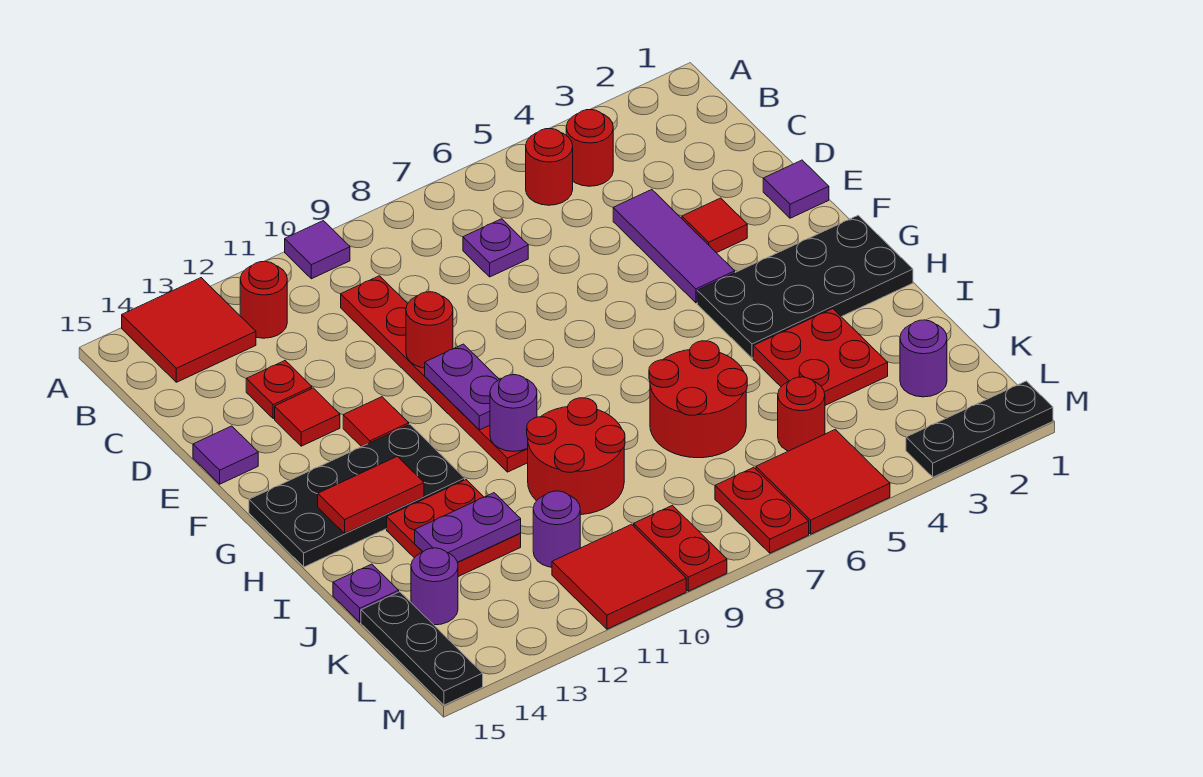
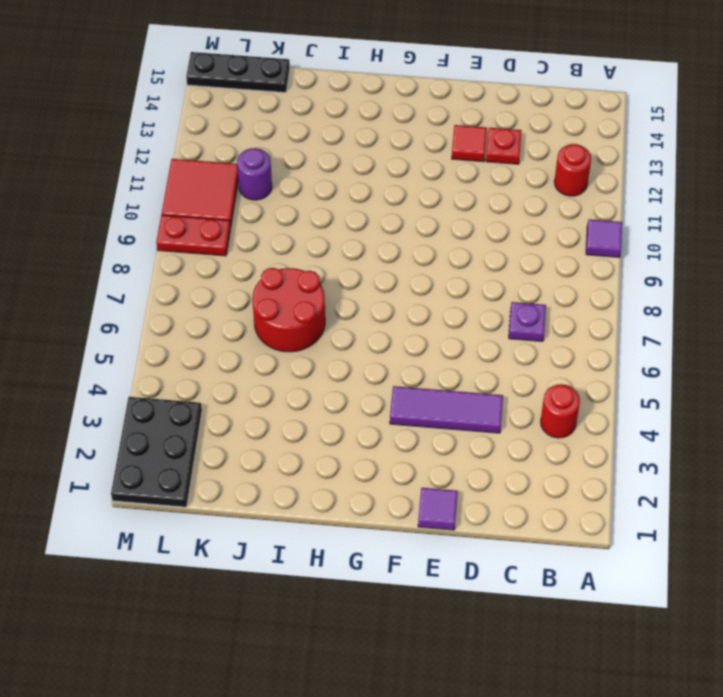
black 2x3 plate [111,397,202,507] -> black 1x3 plate [906,381,1053,477]
none -> red 2x2 tile [122,278,256,382]
none -> red 1x1 round brick [526,129,573,205]
none -> red 1x6 plate [341,276,528,472]
none -> red 1x1 tile [682,198,747,253]

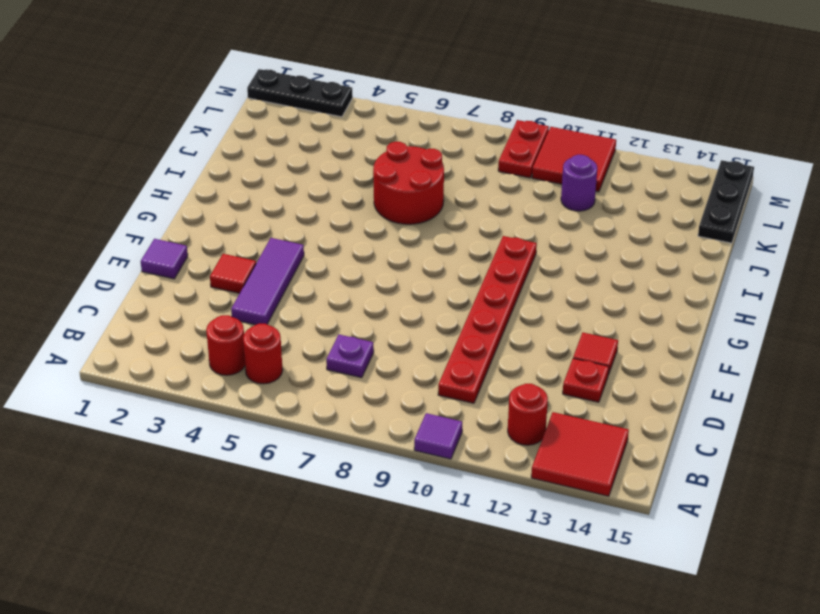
none -> purple 1x1 tile [193,426,258,484]
none -> red 1x1 tile [343,397,409,447]
none -> black 2x4 plate [697,215,913,358]
none -> black 2x4 plate [249,424,465,567]

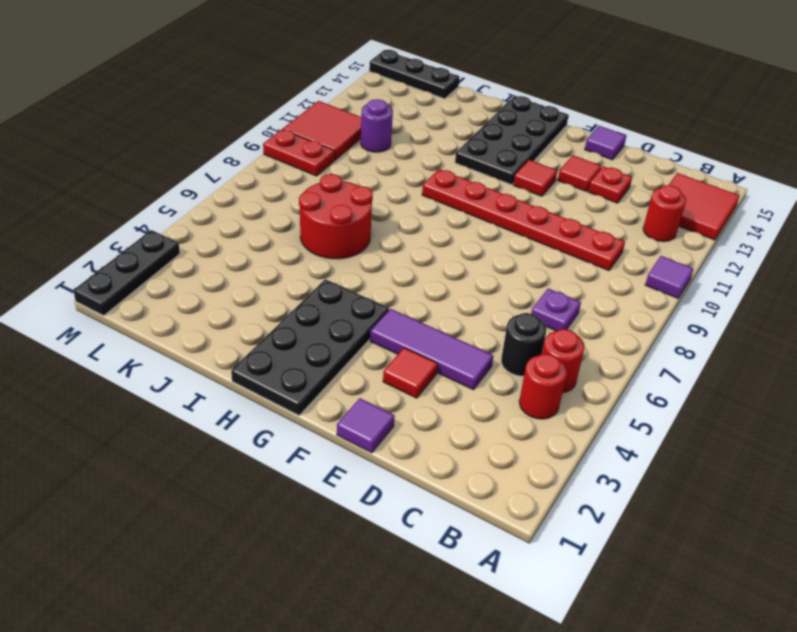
black 1x1 round brick [501,313,546,376] -> none
none -> red 2x2 plate [753,309,888,405]
none -> red 2x2 round brick [527,398,625,515]
none -> red 2x2 plate [387,480,521,577]
none -> purple 1x1 plate [333,564,399,622]

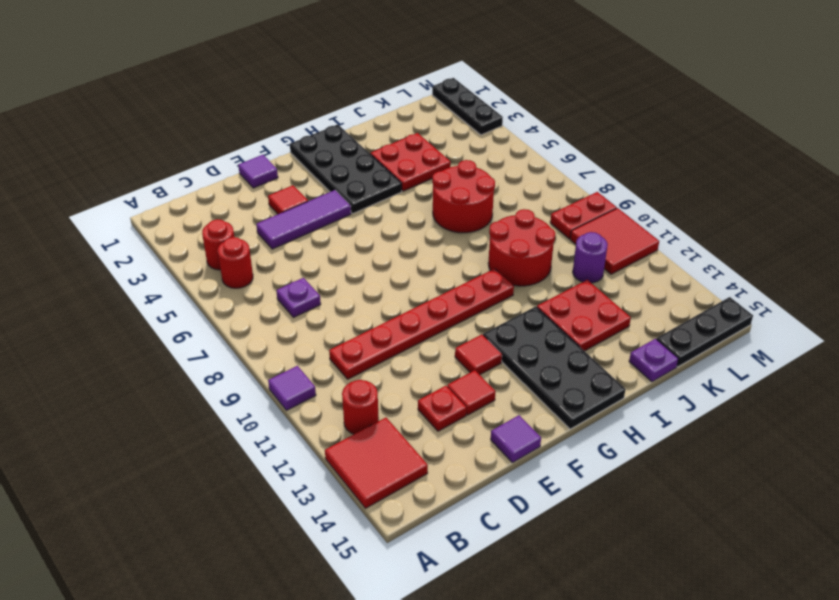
none -> purple 1x1 round brick [900,320,947,397]
none -> red 1x1 round brick [778,377,825,451]
none -> purple 1x1 round brick [411,548,458,625]
none -> red 2x2 tile [756,429,890,534]

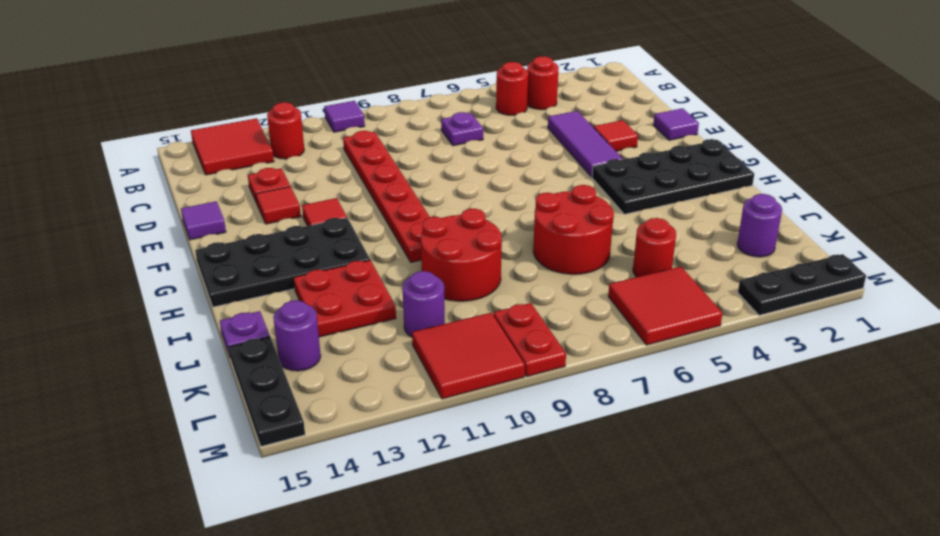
none -> red 2x2 plate [753,309,888,405]
none -> red 1x2 plate [715,467,809,553]
none -> red 1x1 round brick [406,292,453,368]
none -> purple 1x2 plate [425,344,500,430]

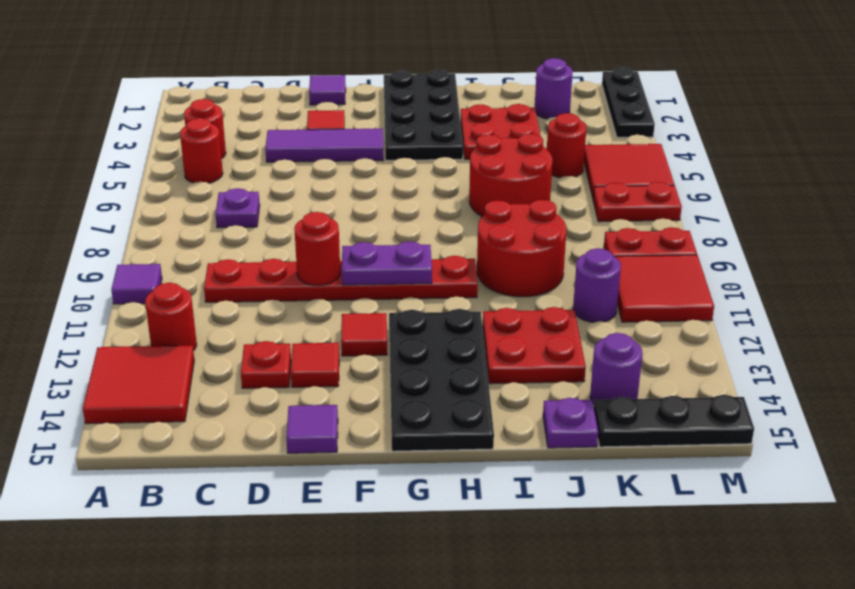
none -> purple 1x1 round brick [490,375,537,451]
none -> red 1x2 tile [318,456,424,533]
none -> purple 1x2 plate [415,493,521,562]

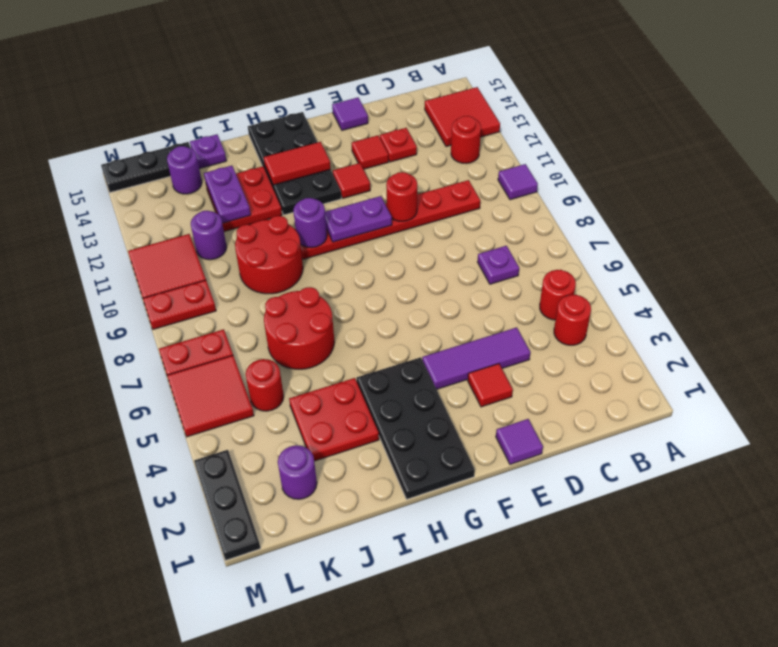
red 1x2 tile [264,142,331,185] -> red 1x2 tile turned to [318,456,424,533]

